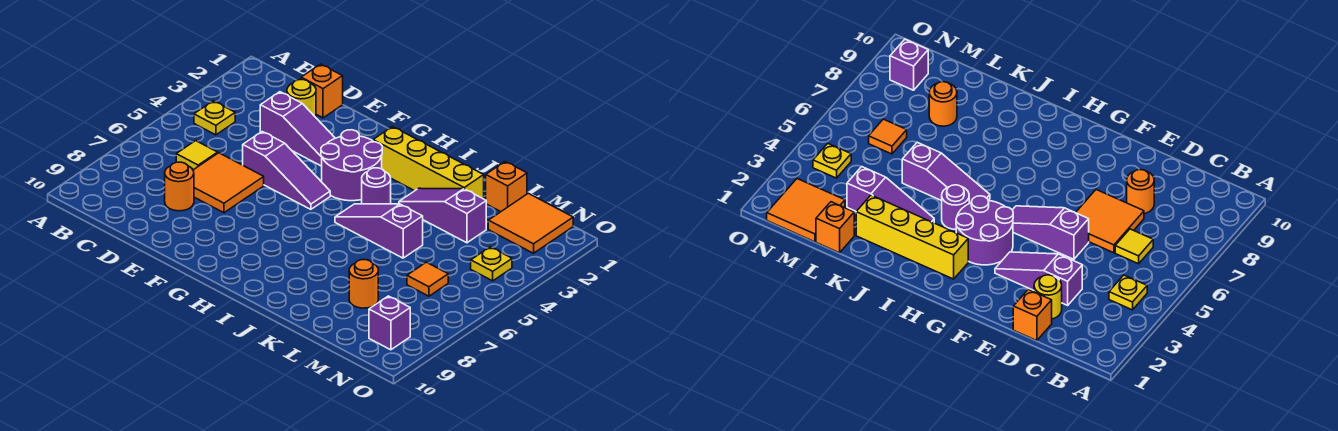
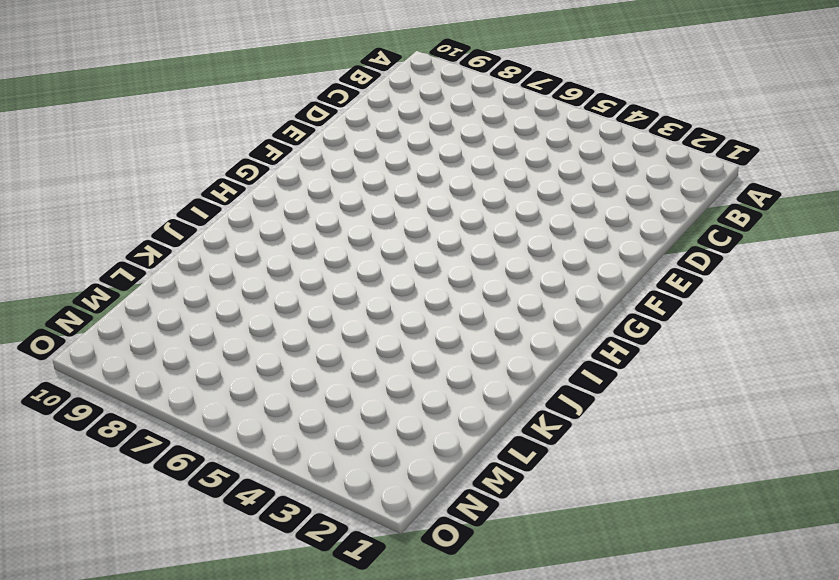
none -> yellow 1x1 plate [194,101,235,135]
none -> yellow 1x1 tile [176,141,218,170]
none -> orange 1x1 brick [301,64,343,118]

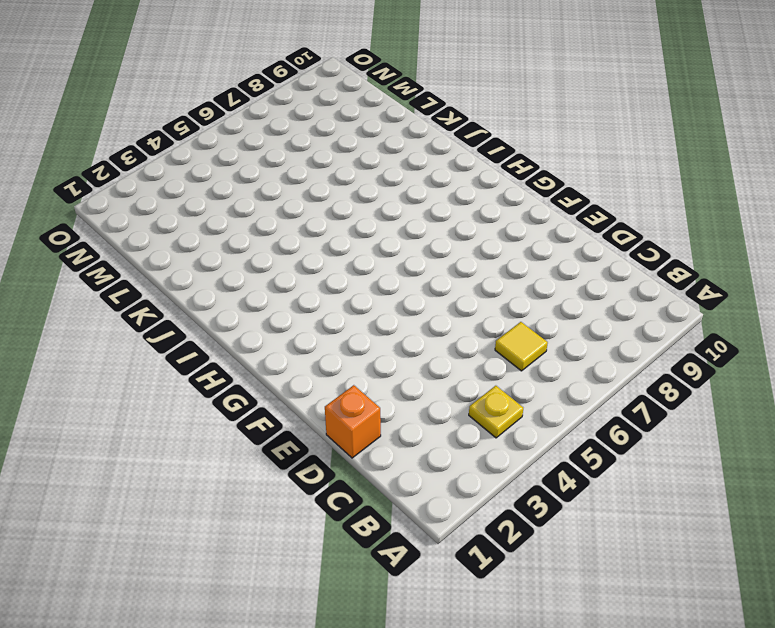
none -> yellow 1x1 round brick [287,80,316,117]
none -> purple 1x3 slope [260,92,335,166]
none -> orange 2x2 tile [193,153,264,213]

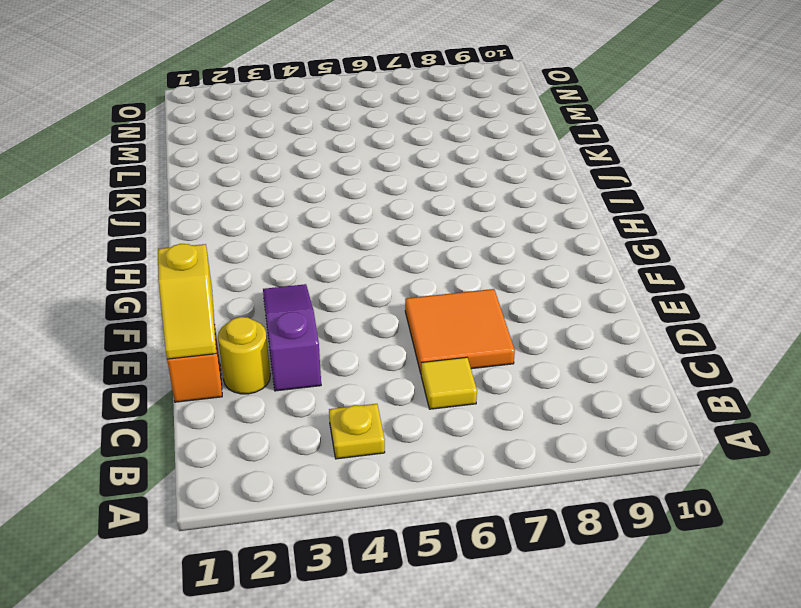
yellow 1x2 slope [158,244,216,359] -> none
none -> orange 1x1 round brick [165,162,194,211]
none -> purple 1x3 slope [243,132,330,209]
none -> purple 2x2 round brick [321,130,382,201]

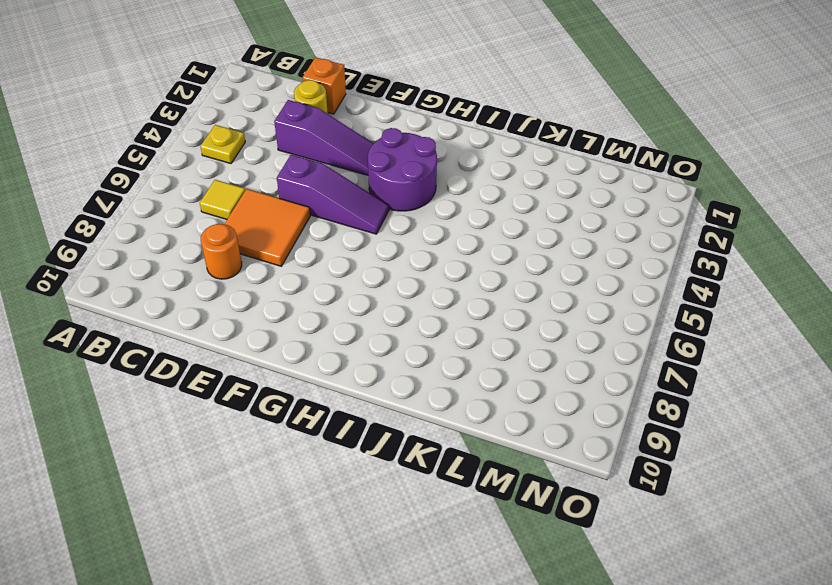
none -> yellow 1x4 brick [373,127,484,199]
none -> purple 1x1 round brick [362,168,391,204]
none -> purple 1x3 slope [335,204,423,258]

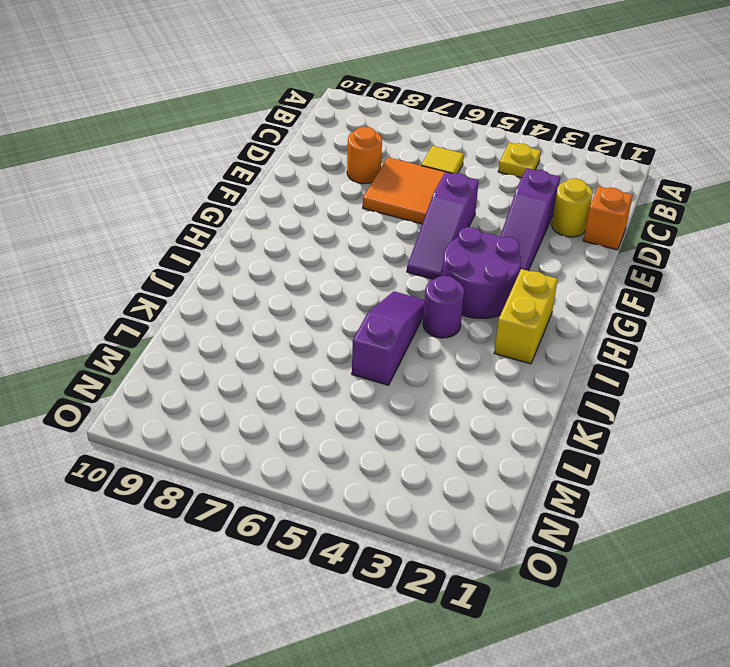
yellow 1x2 brick [494,269,558,364] -> yellow 1x4 brick [373,127,484,199]
none -> purple 1x3 slope [399,188,486,243]
none -> orange 1x1 brick [486,162,527,212]
none -> orange 1x1 round brick [349,260,378,308]

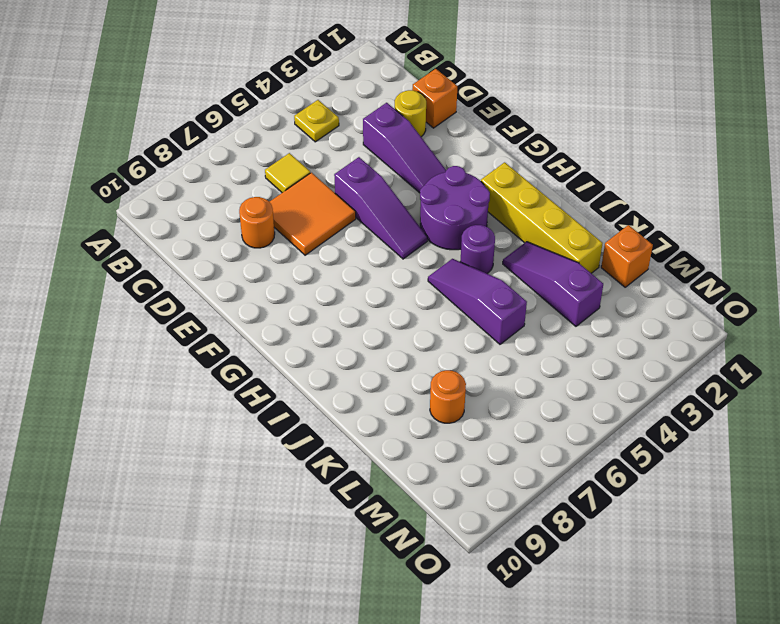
none -> orange 2x2 tile [488,193,573,253]
none -> orange 1x1 tile [407,262,448,296]
none -> yellow 1x1 plate [471,247,512,281]

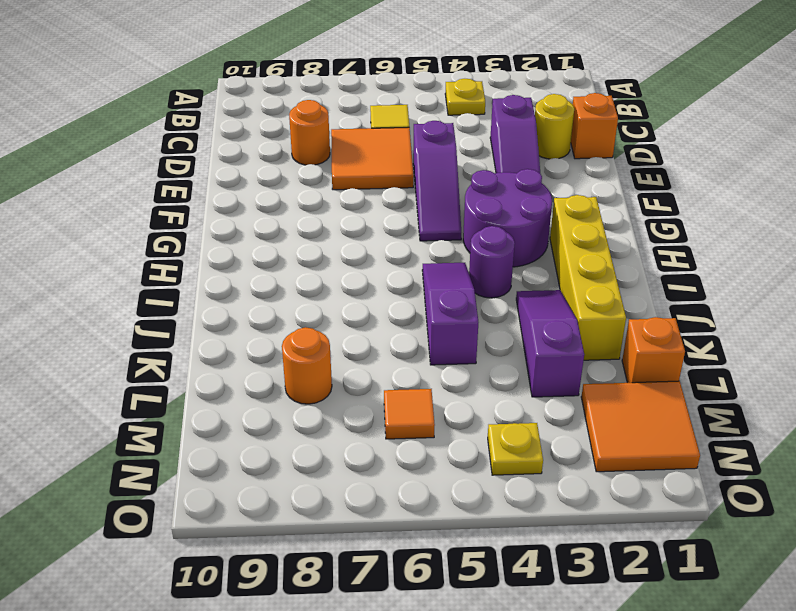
none -> purple 1x1 brick [369,296,410,350]

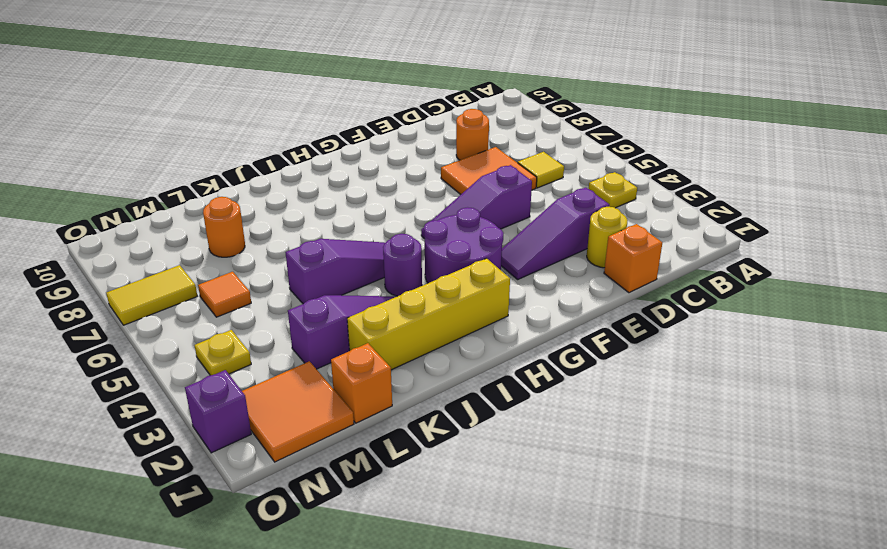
yellow 1x2 tile [106,265,197,325] -> none
purple 1x1 brick [185,370,251,453] -> purple 1x1 brick moved to [369,296,410,350]

